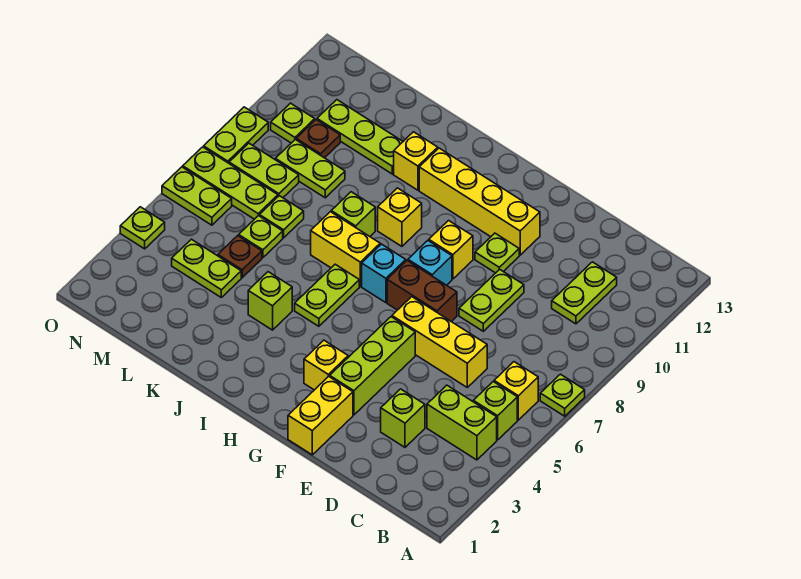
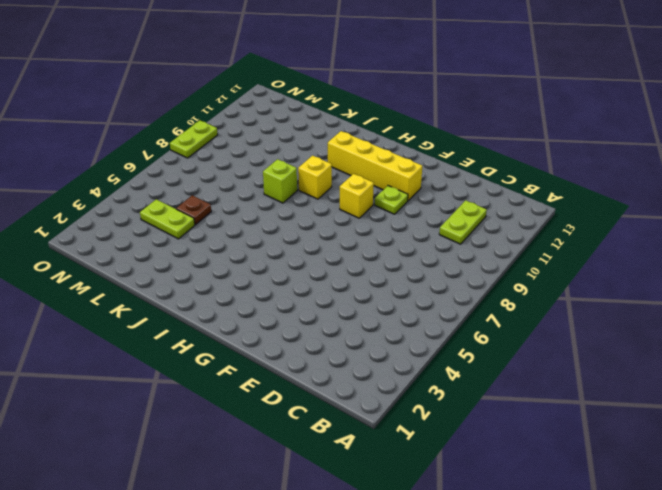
none -> lime 1x1 plate [540,374,585,416]
none -> lime 1x2 brick [427,385,497,460]
none -> lime 1x1 brick [473,382,517,440]
none -> yellow 1x1 brick [494,362,538,420]

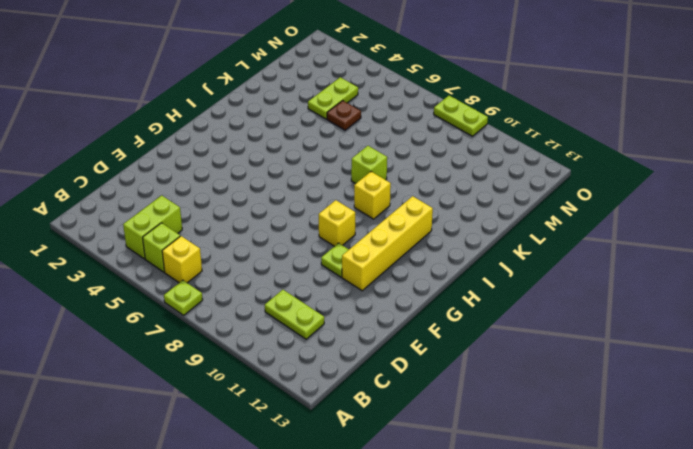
none -> lime 1x1 brick [381,389,425,447]
none -> yellow 1x3 brick [392,297,487,387]
none -> lime 1x2 plate [459,269,524,331]
none -> yellow 1x2 brick [288,376,353,455]

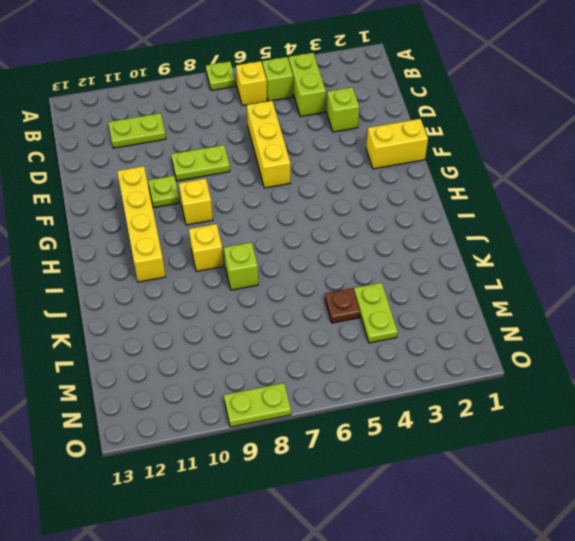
none -> lime 1x3 brick [330,317,415,415]
none -> brown 1x2 brick [387,261,457,322]
none -> yellow 1x1 brick [304,340,348,390]
none -> cyan 1x1 brick [408,241,452,285]

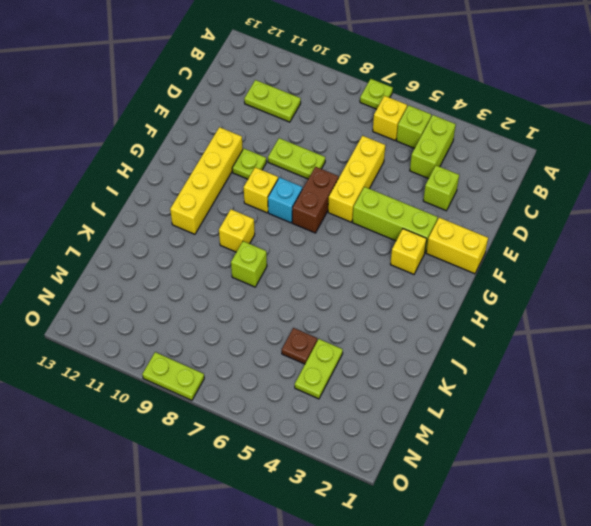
none -> cyan 1x1 brick [362,244,406,303]
none -> lime 1x2 plate [295,264,359,326]
none -> yellow 1x2 brick [311,212,380,286]
none -> lime 1x1 brick [248,272,292,330]

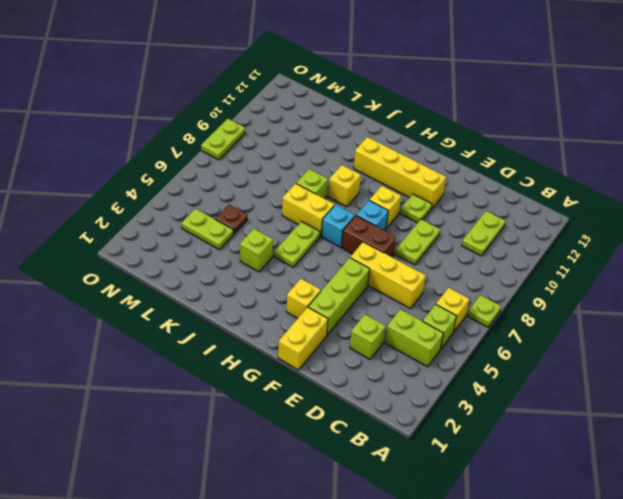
none -> yellow 1x1 brick [394,132,438,190]
none -> lime 1x3 plate [317,100,403,174]
none -> lime 1x1 plate [239,216,283,258]
none -> lime 1x1 plate [259,196,304,238]

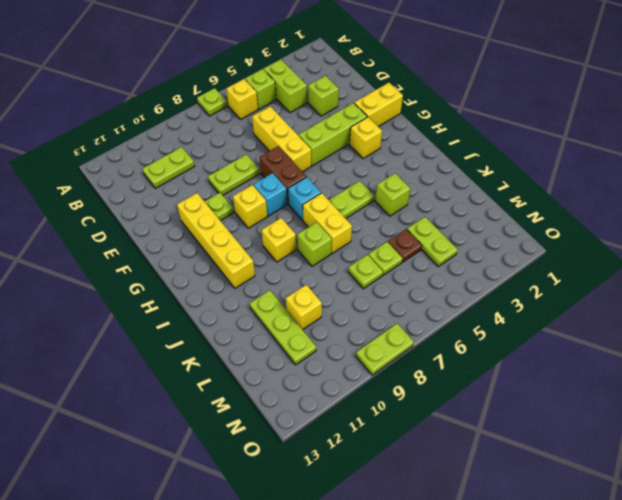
yellow 1x1 brick [286,285,322,330] -> yellow 1x1 brick moved to [394,132,438,190]
none -> lime 1x2 plate [275,140,345,198]
none -> lime 1x3 plate [183,147,278,219]
none -> lime 1x2 plate [229,143,299,198]
none -> brown 1x1 plate [296,120,340,158]

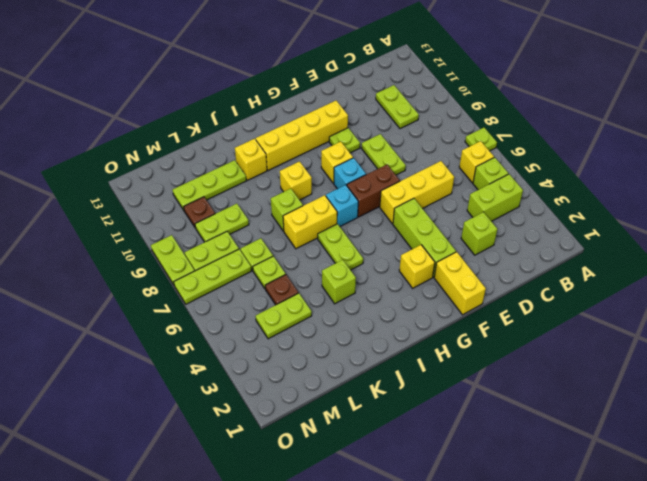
none -> lime 1x2 plate [162,167,232,225]
none -> lime 1x1 plate [271,103,315,143]
none -> lime 1x1 plate [120,207,165,249]

